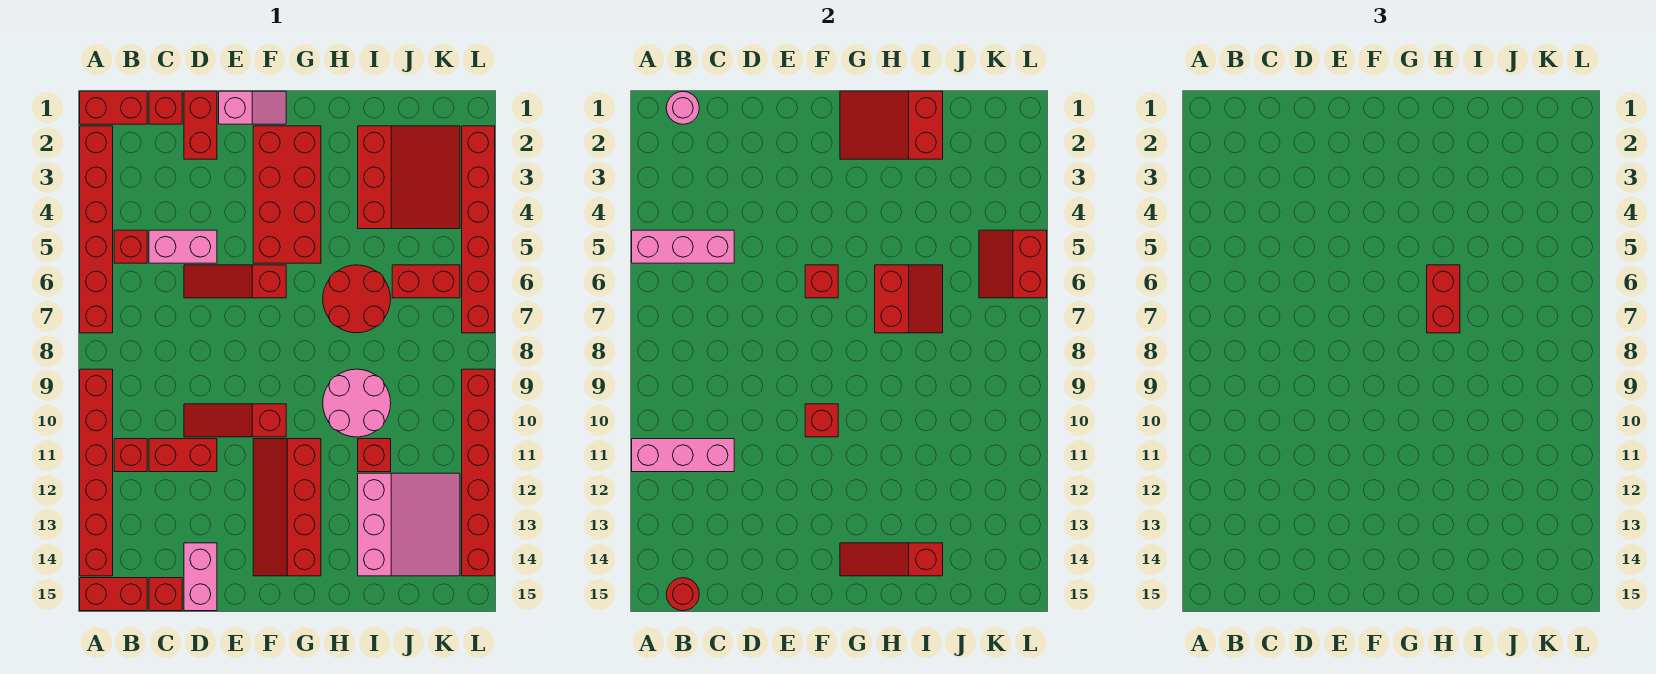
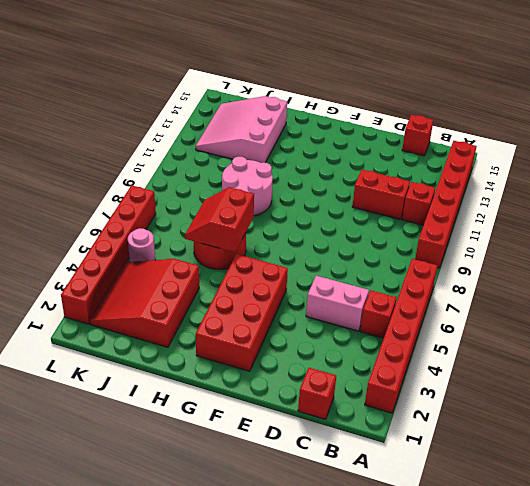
pink 1x1 round brick [128,228,155,262] -> pink 1x1 round brick moved to [666,91,699,124]
none -> red 1x2 brick [80,91,147,124]
none -> red 1x2 brick [80,578,147,611]
none -> red 1x2 brick [184,91,217,159]
none -> red 1x3 slope [184,265,286,298]

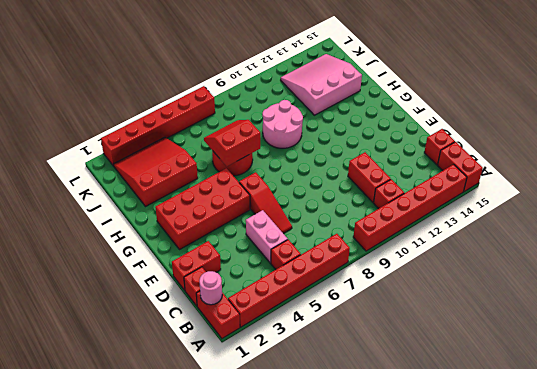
none -> red 1x3 slope [184,404,286,437]
none -> pink 1x2 brick [184,543,217,611]
none -> pink 1x2 slope [219,91,286,124]
none -> red 2x4 slope [253,439,321,576]

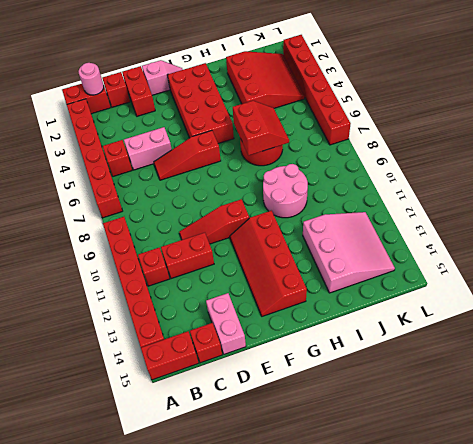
none -> red 1x1 brick [358,439,391,472]
none -> red 1x2 brick [392,265,460,298]
none -> red 1x6 brick [462,369,495,576]
none -> pink 1x3 brick [632,230,734,263]

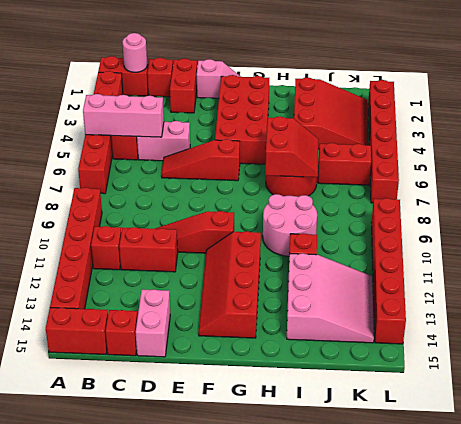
none -> pink 1x3 brick [632,439,734,472]
none -> red 1x1 round brick [666,578,699,611]
none -> red 1x1 brick [805,265,838,298]
none -> red 1x1 brick [805,404,838,437]

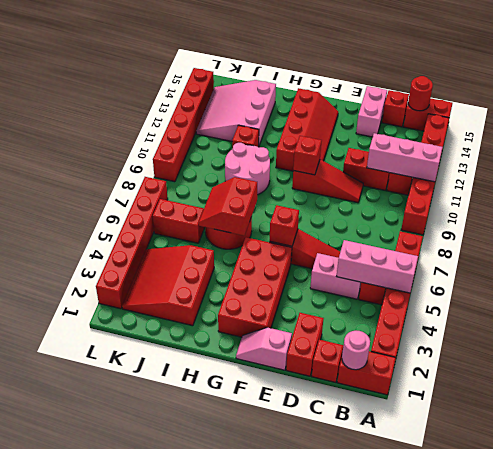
none -> red 2x3 slope [840,91,943,159]
none -> red 1x3 slope [840,543,943,576]
none -> red 2x2 slope [979,230,1047,298]
none -> red 1x2 brick [1427,265,1460,333]

